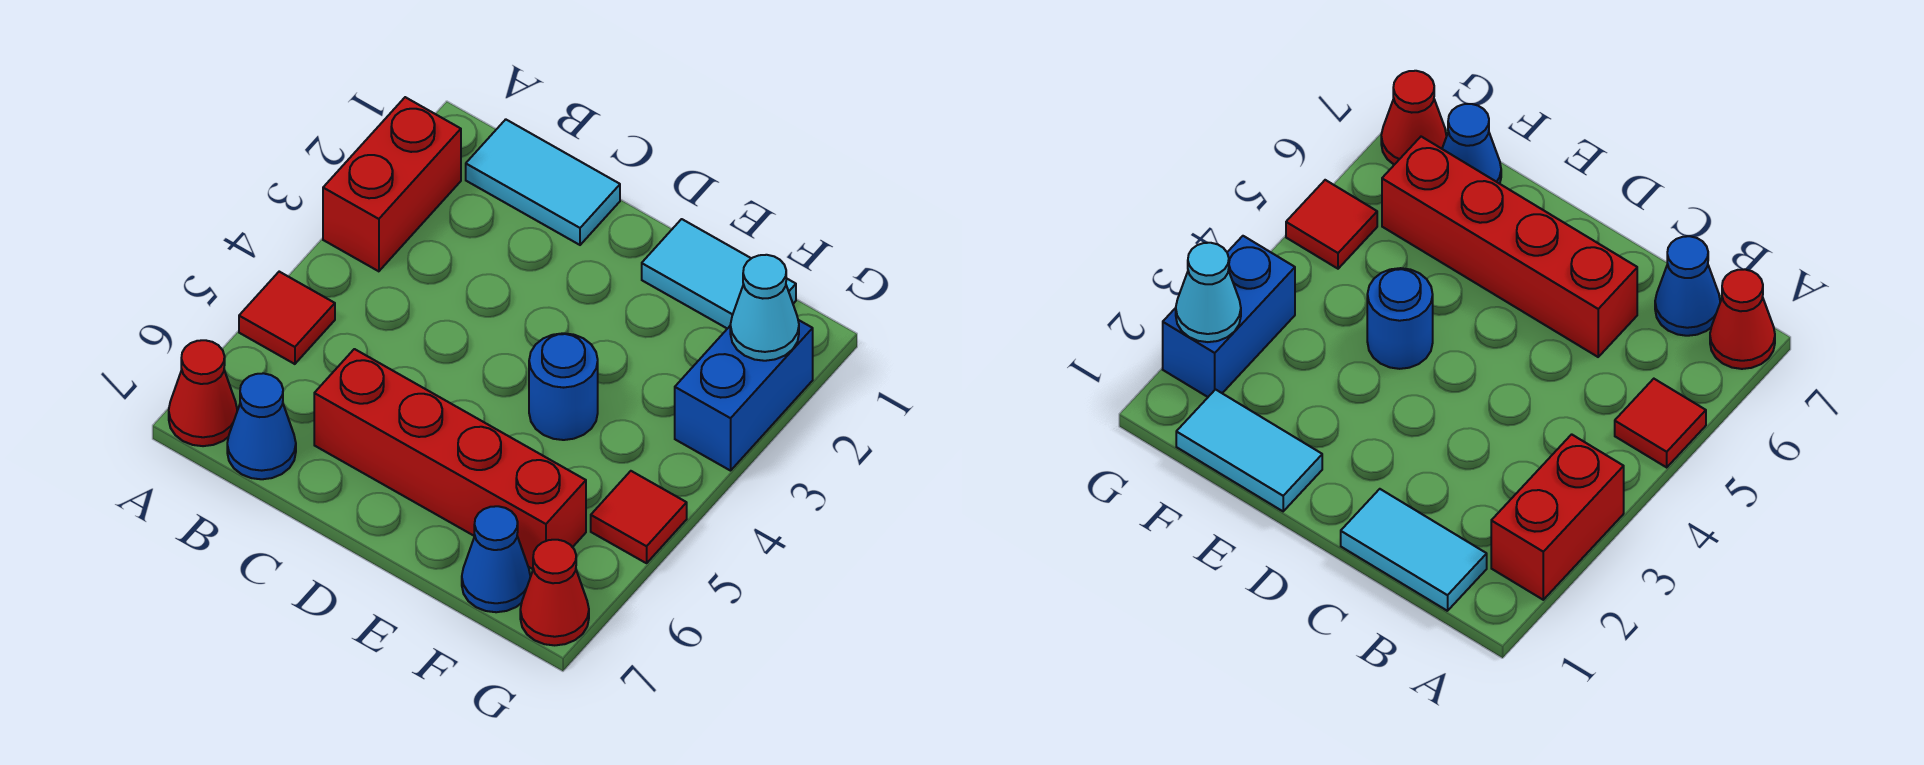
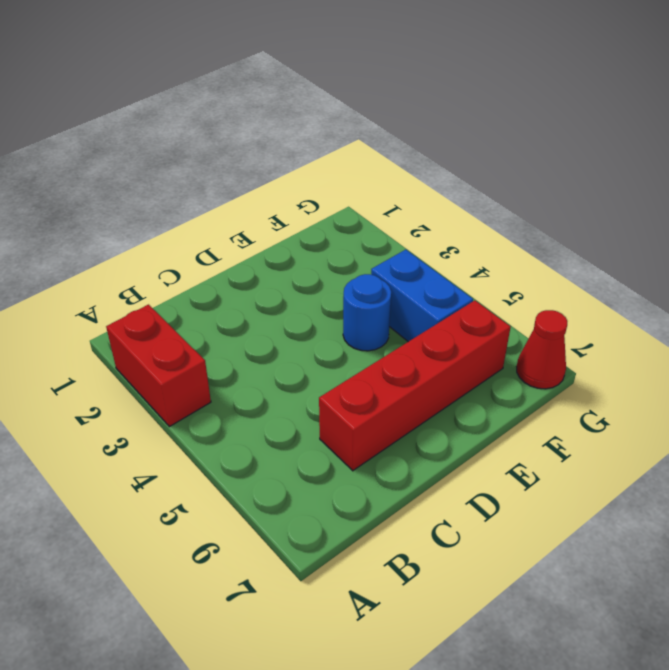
blue 1x2 brick [371,250,473,342] -> blue 1x2 brick moved to [675,320,813,471]
none -> red 1x1 tile [239,272,335,364]
none -> red 1x1 cone [169,340,237,446]
none -> cyan 1x2 tile [466,119,620,245]

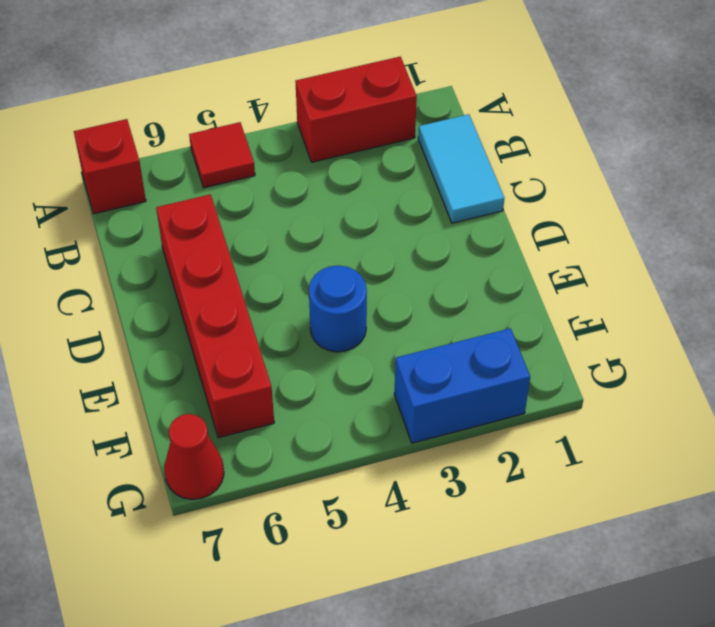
red 1x1 brick [74,119,146,214] -> red 1x1 cone [169,340,237,446]
none -> blue 1x1 cone [227,373,296,479]
none -> cyan 1x2 tile [642,219,796,329]
none -> blue 1x1 cone [462,506,530,612]

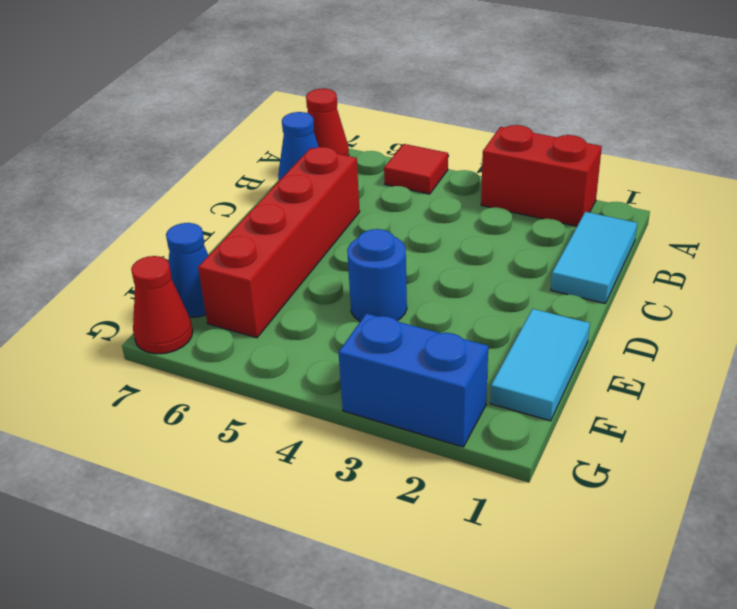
none -> red 1x1 tile [591,471,687,563]
none -> cyan 1x1 cone [730,255,799,361]

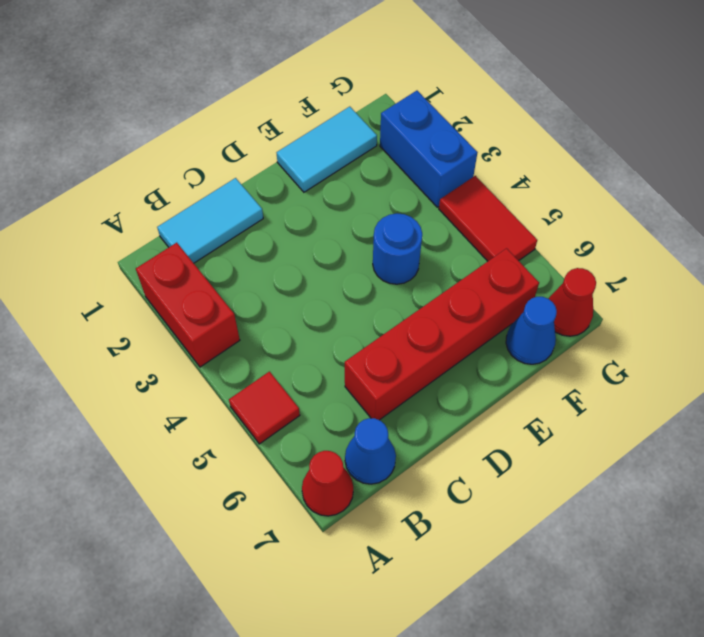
red 1x2 tile [439,176,537,261] -> red 1x1 tile [591,471,687,563]
none -> cyan 1x1 cone [730,255,799,361]

